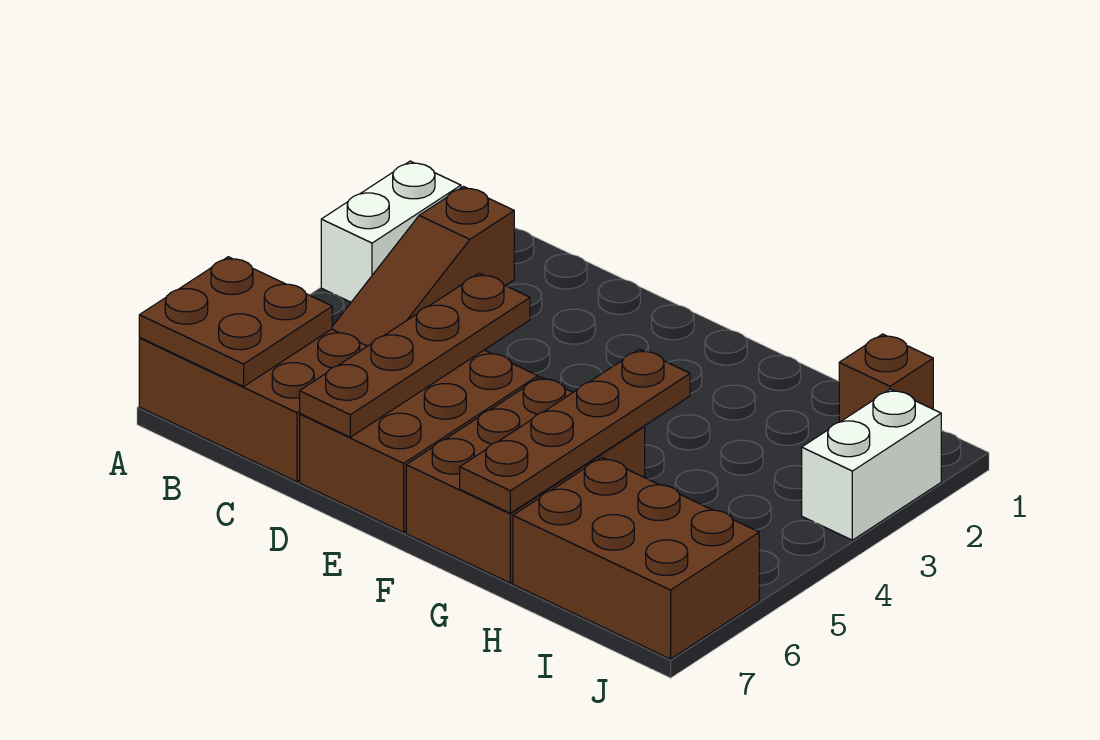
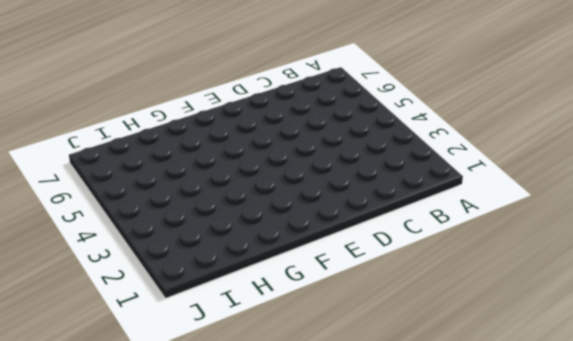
none -> white 1x2 brick [321,161,461,302]
none -> brown 2x3 brick [139,329,367,482]

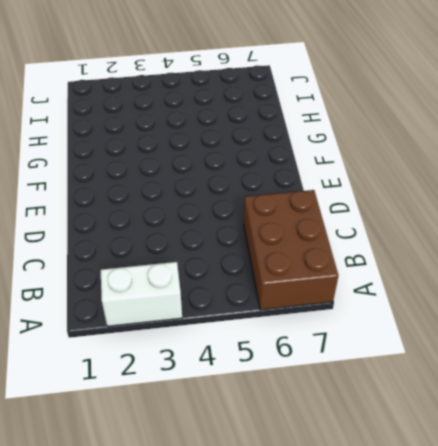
none -> brown 1x3 slope [332,187,514,346]
none -> brown 2x3 brick [300,350,538,532]

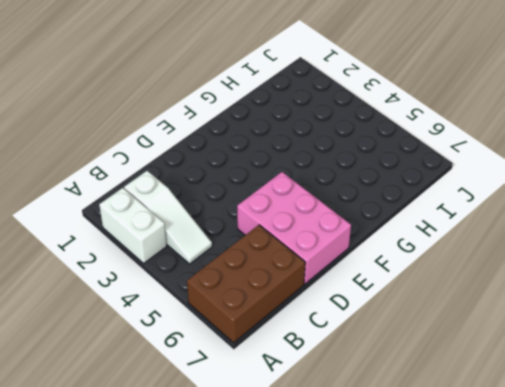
white 1x3 slope [124,171,212,264] -> brown 1x3 slope [332,187,514,346]
pink 2x3 brick [237,172,351,284] -> brown 2x3 brick [300,350,538,532]
none -> brown 2x3 brick [406,377,645,583]
none -> brown 2x3 brick [513,458,759,659]

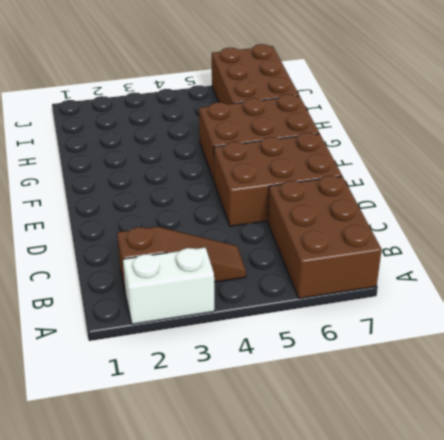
none -> brown 1x1 brick [839,334,933,422]
none -> white 1x2 brick [802,389,941,540]

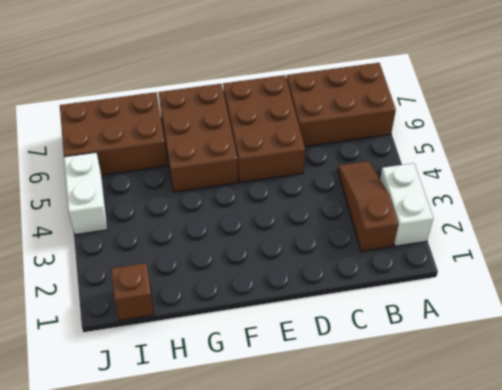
white 1x2 brick [64,152,108,235] -> white 1x2 brick moved to [802,389,941,540]
none -> brown 2x2 plate [139,257,332,387]
none -> brown 1x4 plate [300,273,530,437]

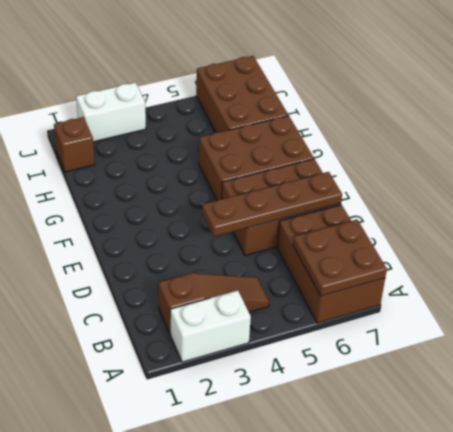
none -> brown 1x4 plate [460,349,690,513]

